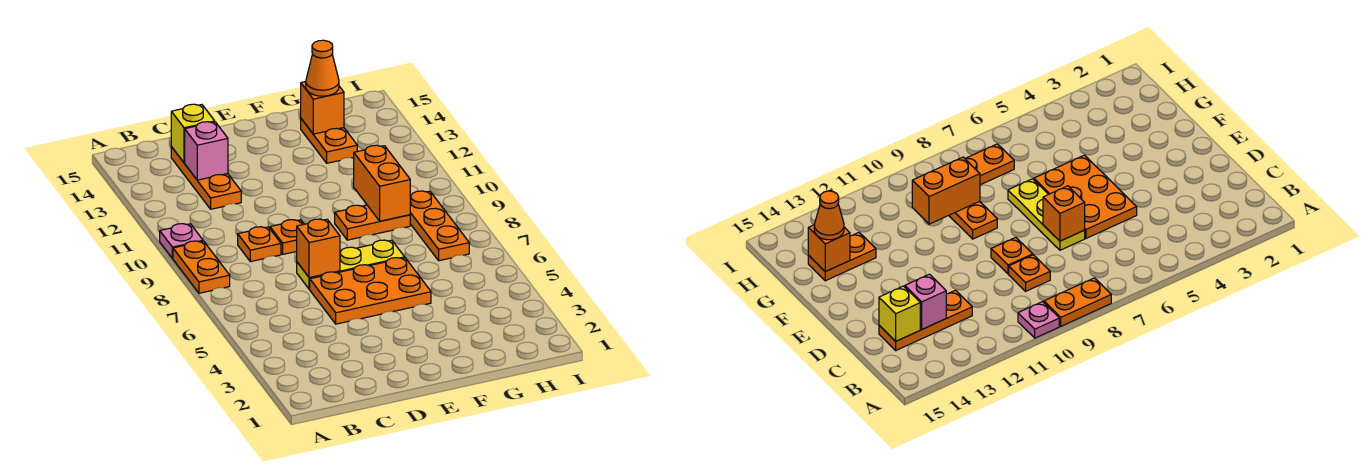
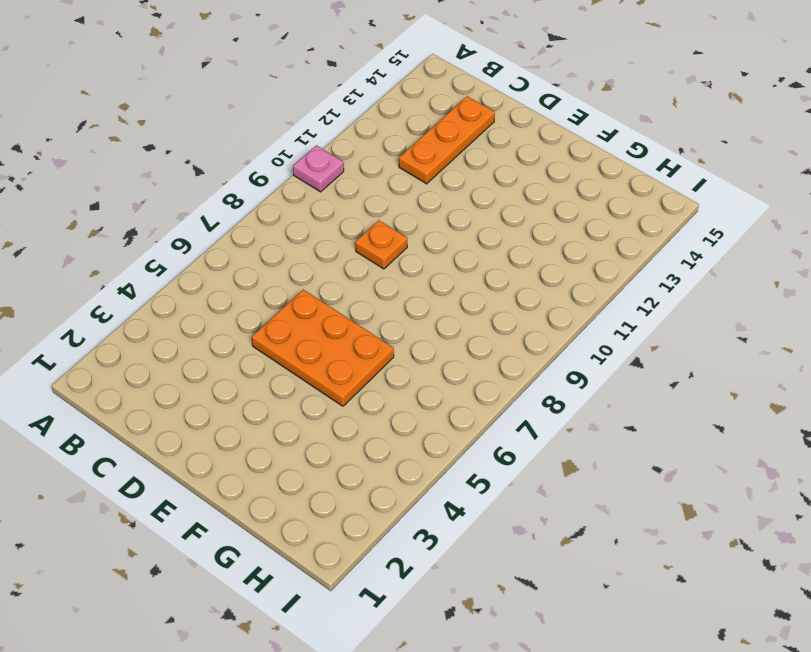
none -> orange 1x2 plate [173,241,230,293]
none -> orange 1x1 plate [238,227,281,262]
none -> yellow 1x3 plate [297,240,405,289]

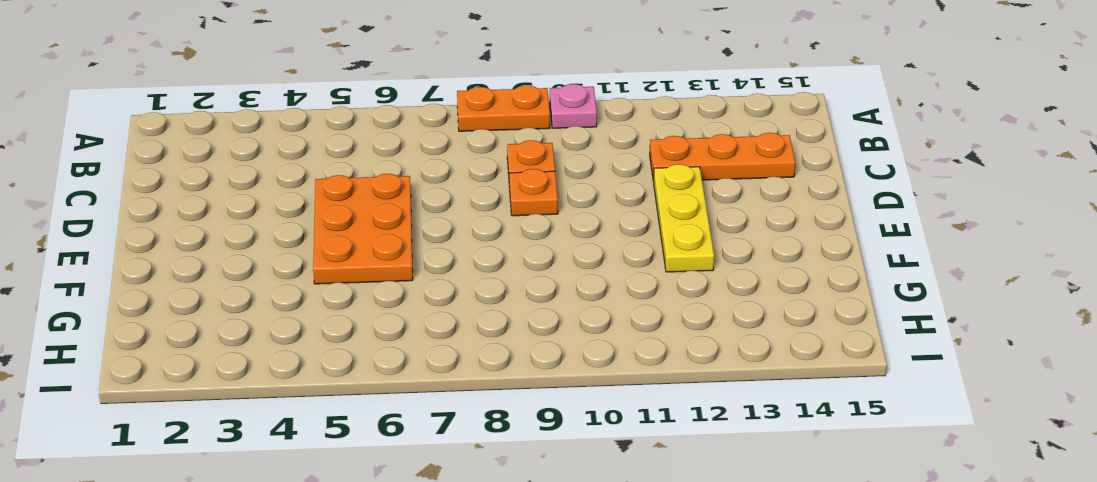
yellow 1x3 plate [654,164,714,272] -> yellow 1x3 plate moved to [297,240,405,289]
none -> orange 1x2 plate [335,205,410,240]
none -> orange 1x2 plate [301,119,357,163]
none -> orange 1x3 plate [410,191,469,261]

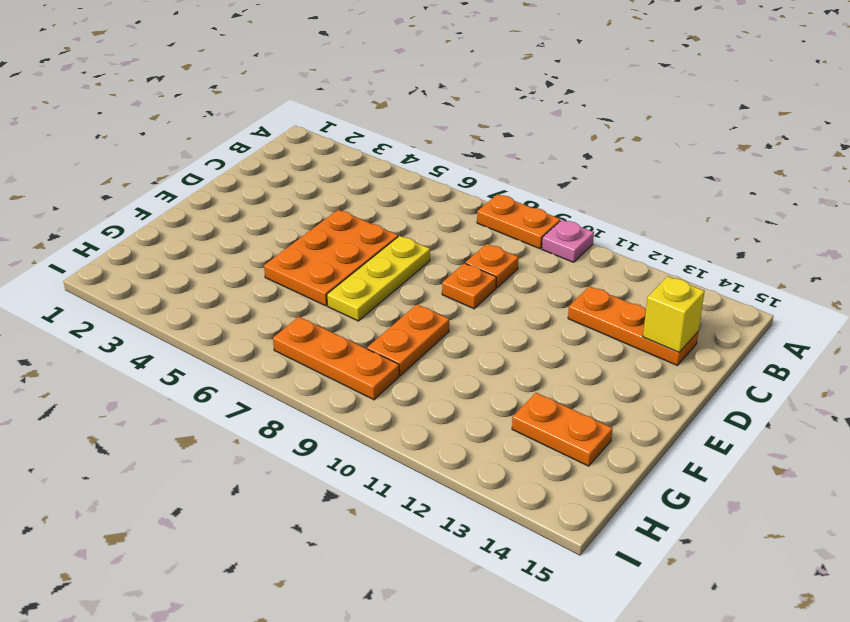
none -> pink 1x1 brick [185,122,228,180]
none -> orange 1x1 brick [297,219,340,278]
none -> orange 1x2 brick [354,145,410,221]

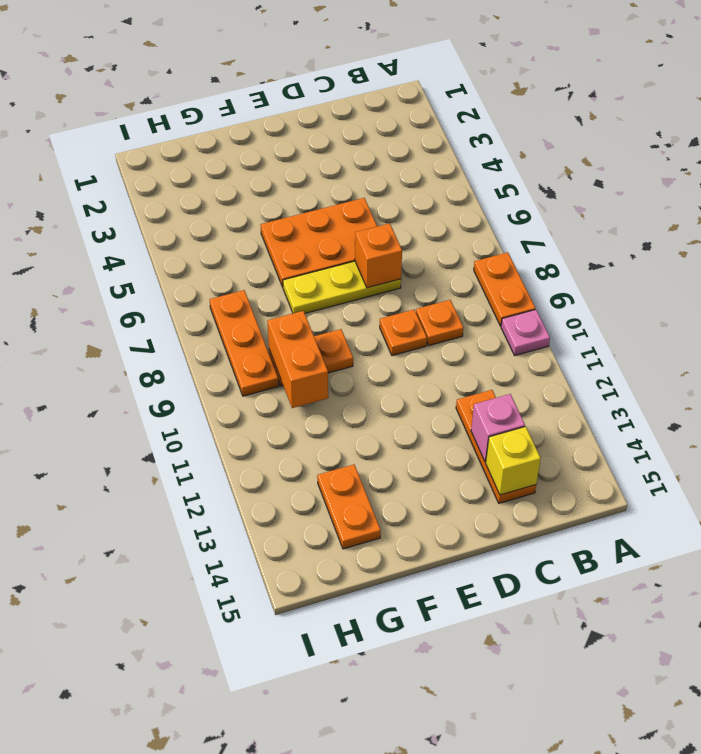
none -> orange 1x1 brick [301,82,344,134]
none -> orange 1x1 cone [306,40,339,96]

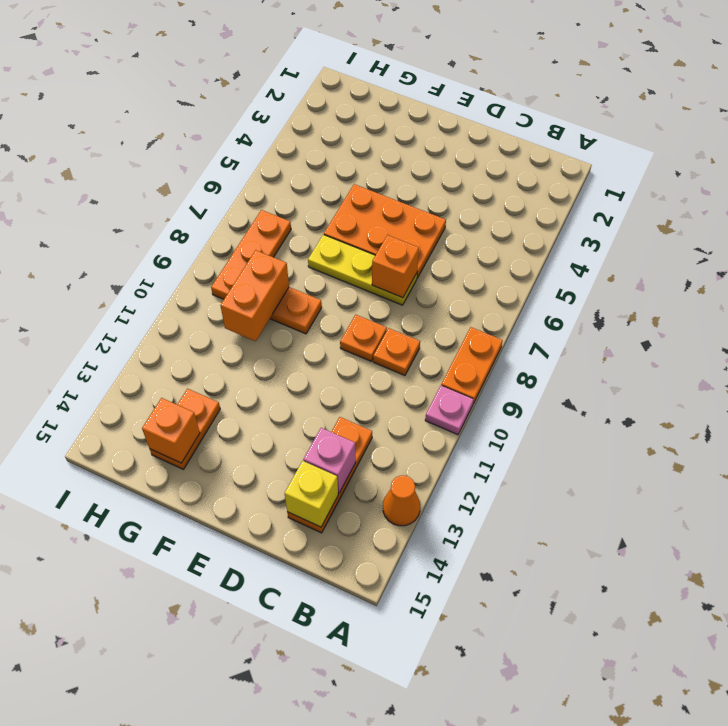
orange 1x1 cone [383,475,420,526] -> orange 1x1 cone moved to [306,40,339,96]

